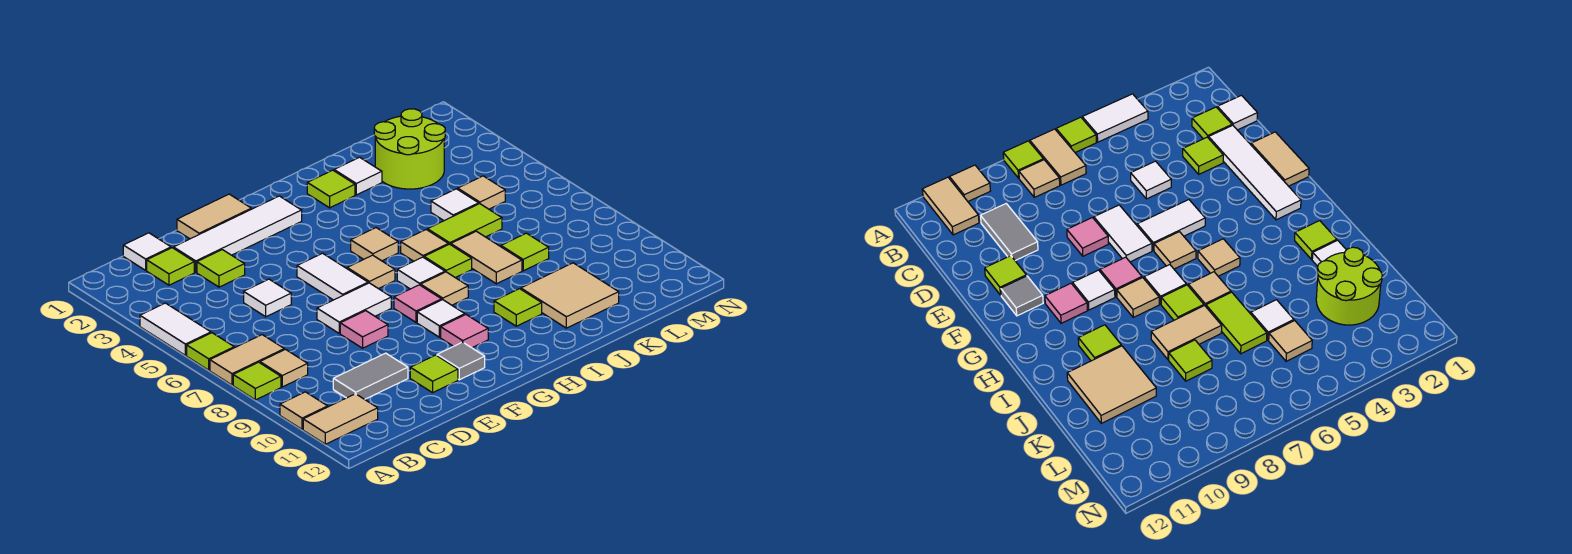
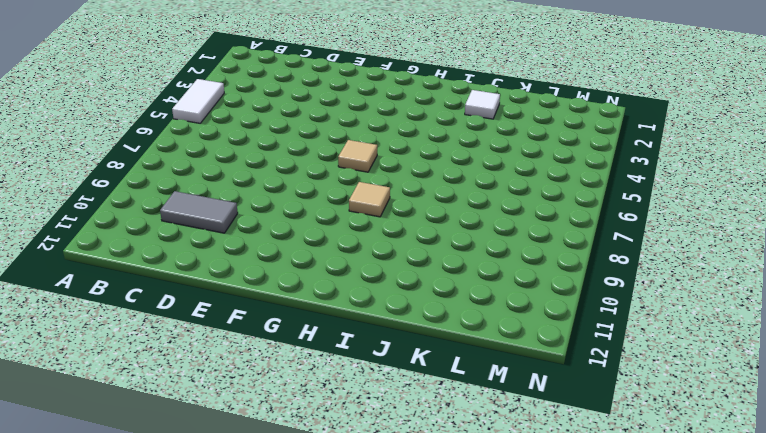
none -> lime 1x1 tile [187,333,234,370]
none -> tan 1x2 tile [210,335,284,385]
none -> lime 1x1 tile [233,362,281,400]
none -> tan 1x1 tile [280,392,328,429]

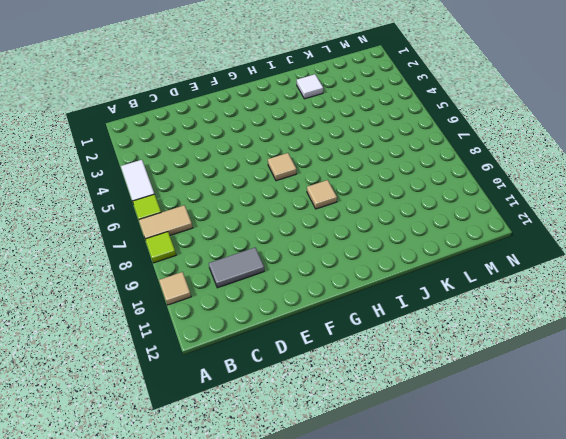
none -> tan 1x2 tile [303,394,378,444]
none -> tan 1x1 tile [260,349,308,387]
none -> white 1x1 tile [123,233,171,270]
none -> lime 1x1 tile [147,248,194,285]

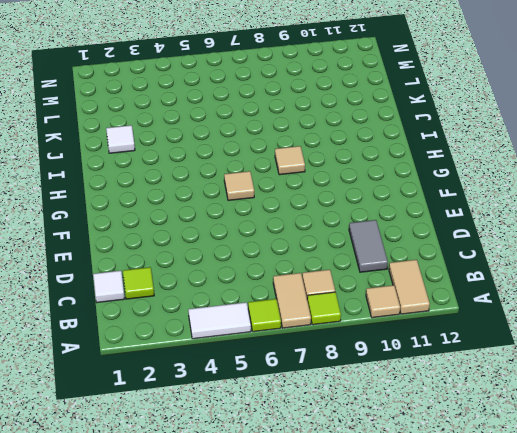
none -> white 1x4 tile [174,196,302,272]
none -> lime 1x1 tile [197,250,245,287]
none -> white 1x1 tile [244,279,291,317]
none -> tan 1x2 tile [177,194,251,239]

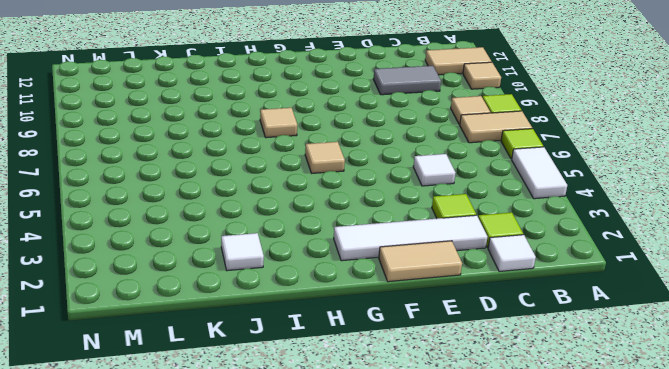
none -> white 1x2 tile [317,283,391,333]
none -> pink 1x1 tile [340,311,388,348]
none -> lime 1x1 tile [410,355,458,393]
none -> white 1x2 tile [297,253,368,300]

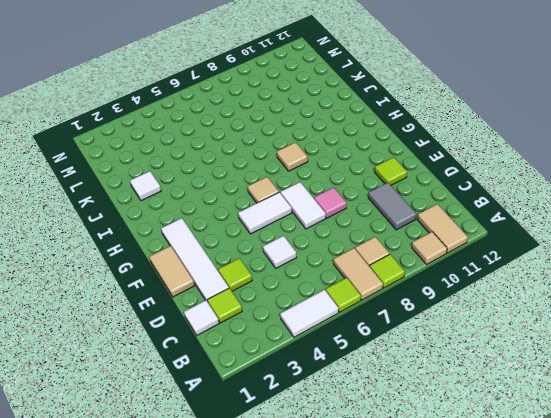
none -> grey 1x1 tile [437,342,485,380]
none -> pink 1x1 tile [394,285,442,322]
none -> white 1x1 tile [417,300,465,337]
none -> pink 1x1 tile [441,315,488,348]

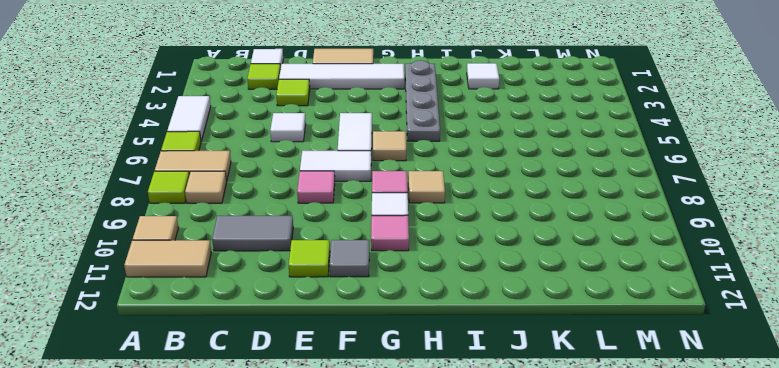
grey 1x4 plate [405,60,440,141] -> tan 1x1 tile [351,228,398,261]
none -> white 1x1 tile [397,257,445,289]
none -> lime 1x1 tile [307,170,355,208]
none -> tan 1x1 tile [401,230,448,261]
none -> lime 1x1 tile [424,244,472,278]

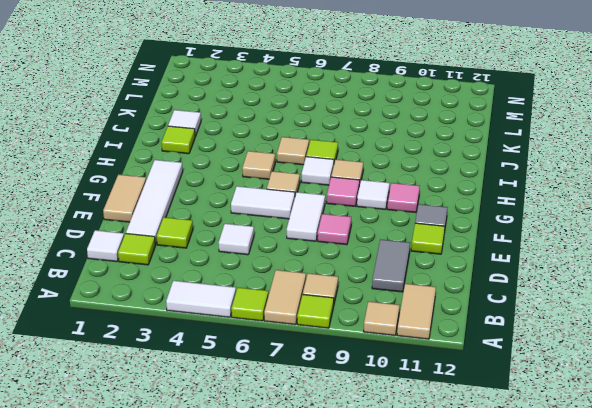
none -> lime 1x1 tile [494,289,542,326]
none -> lime 1x2 tile [428,204,502,245]
none -> tan 1x2 tile [451,231,522,284]
none -> tan 2x2 tile [521,263,619,328]

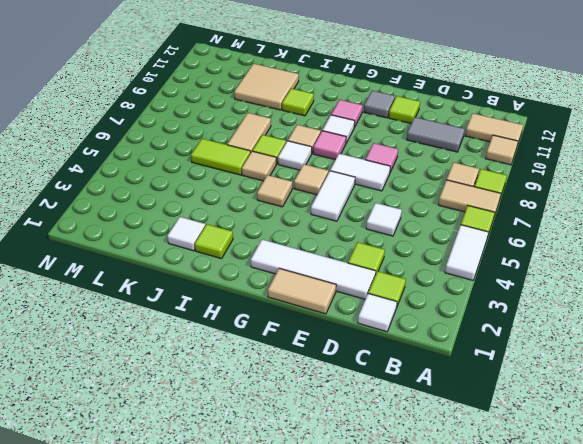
none -> lime 2x2 round brick [374,109,445,189]
none -> white 1x1 tile [431,189,479,221]
none -> lime 1x1 tile [501,233,549,271]
none -> tan 1x1 tile [458,176,505,209]

